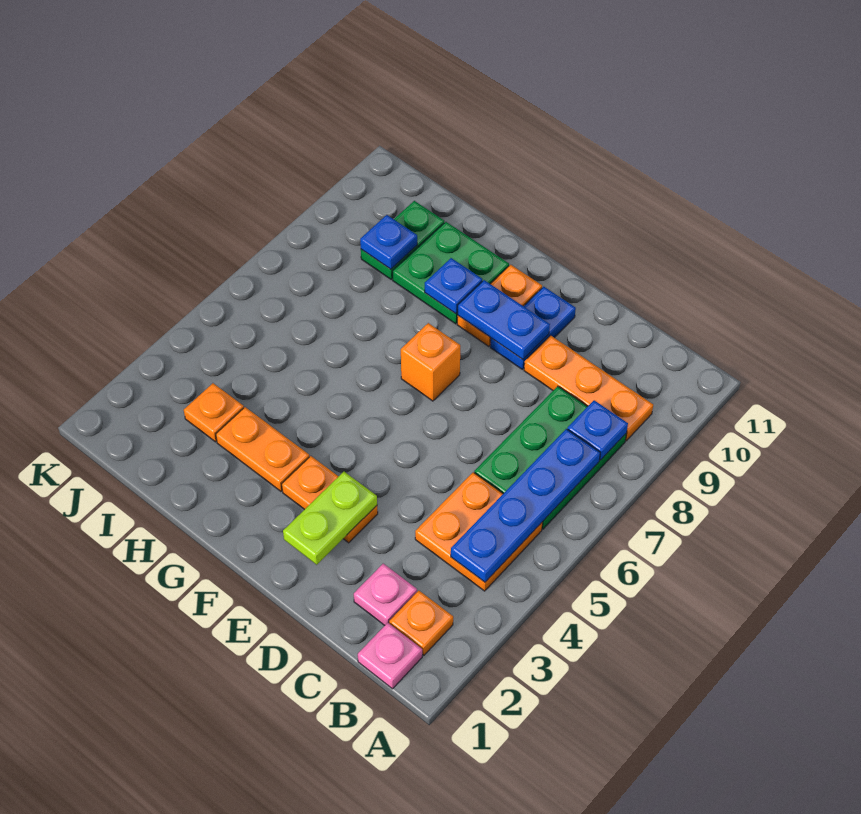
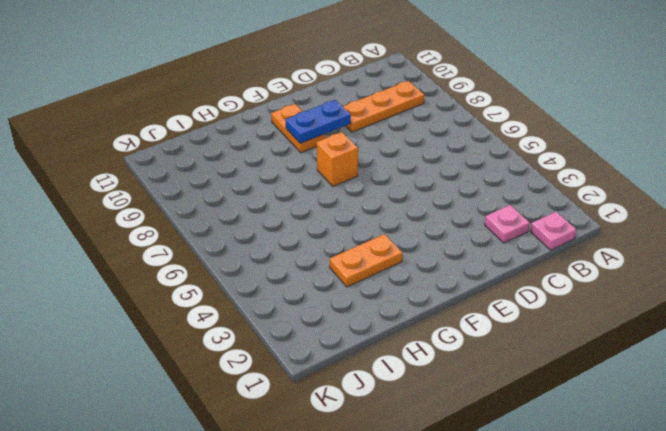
none -> orange 1x1 plate [389,591,453,656]
none -> orange 2x2 plate [415,472,542,591]
none -> green 2x3 plate [474,386,626,529]

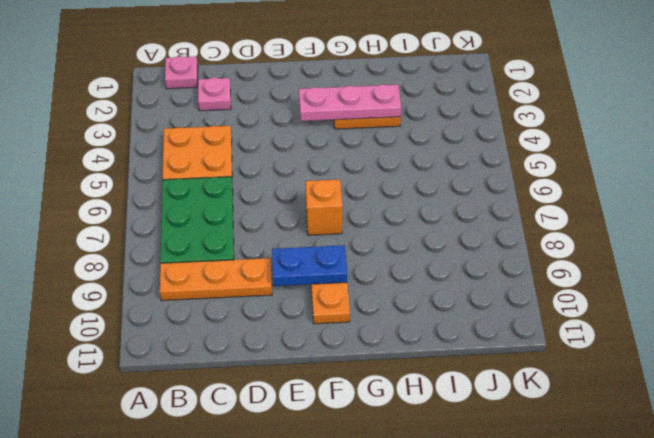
pink 1x3 plate [299,84,401,121] -> none
none -> orange 1x1 plate [389,591,453,656]
none -> orange 1x2 plate [282,456,378,543]
none -> blue 1x2 plate [490,287,576,369]

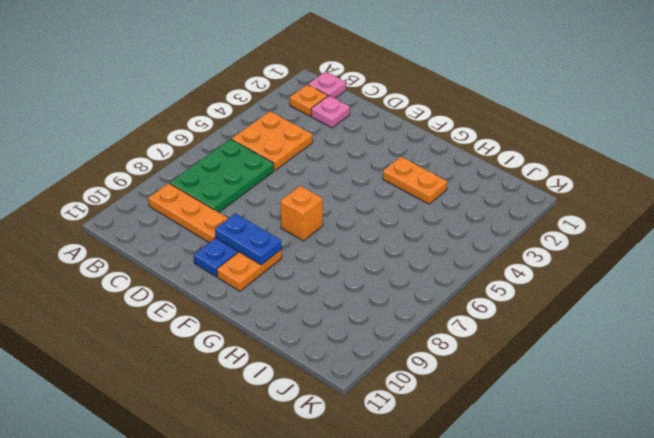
none -> orange 1x2 plate [282,456,378,543]
none -> green 2x2 plate [393,222,509,324]
none -> orange 1x1 plate [184,383,244,442]

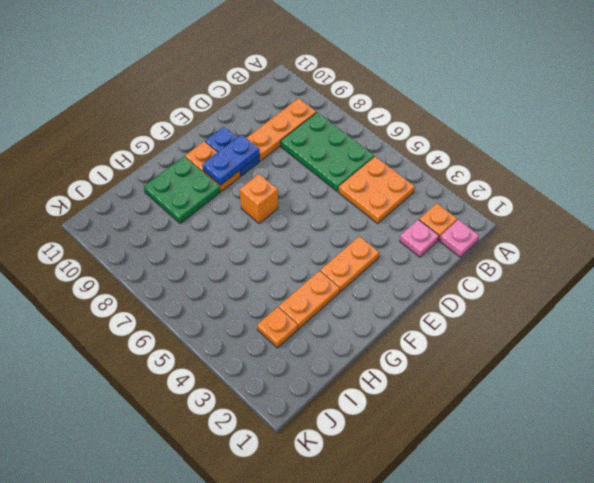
none -> green 1x2 plate [361,201,444,279]
none -> blue 1x4 plate [451,429,600,582]
none -> blue 1x1 plate [567,400,628,460]

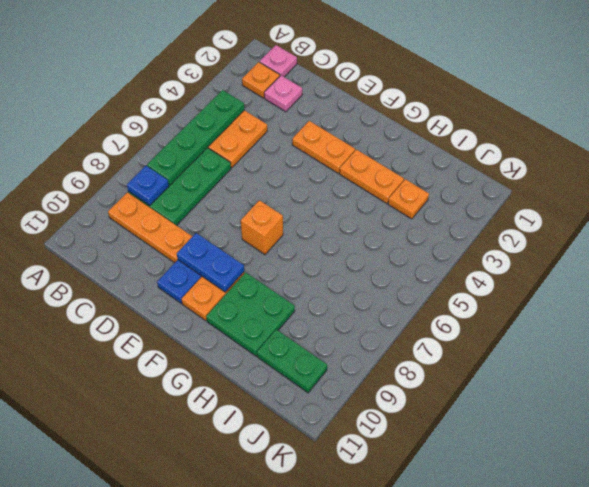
green 1x4 plate [147,90,244,185] -> blue 1x4 plate [451,429,600,582]
green 1x2 plate [257,330,327,393] -> green 1x2 plate turned to [361,201,444,279]
none -> lime 1x2 plate [283,472,377,565]
none -> blue 1x1 plate [425,258,482,314]
none -> blue 1x1 plate [360,215,417,269]

